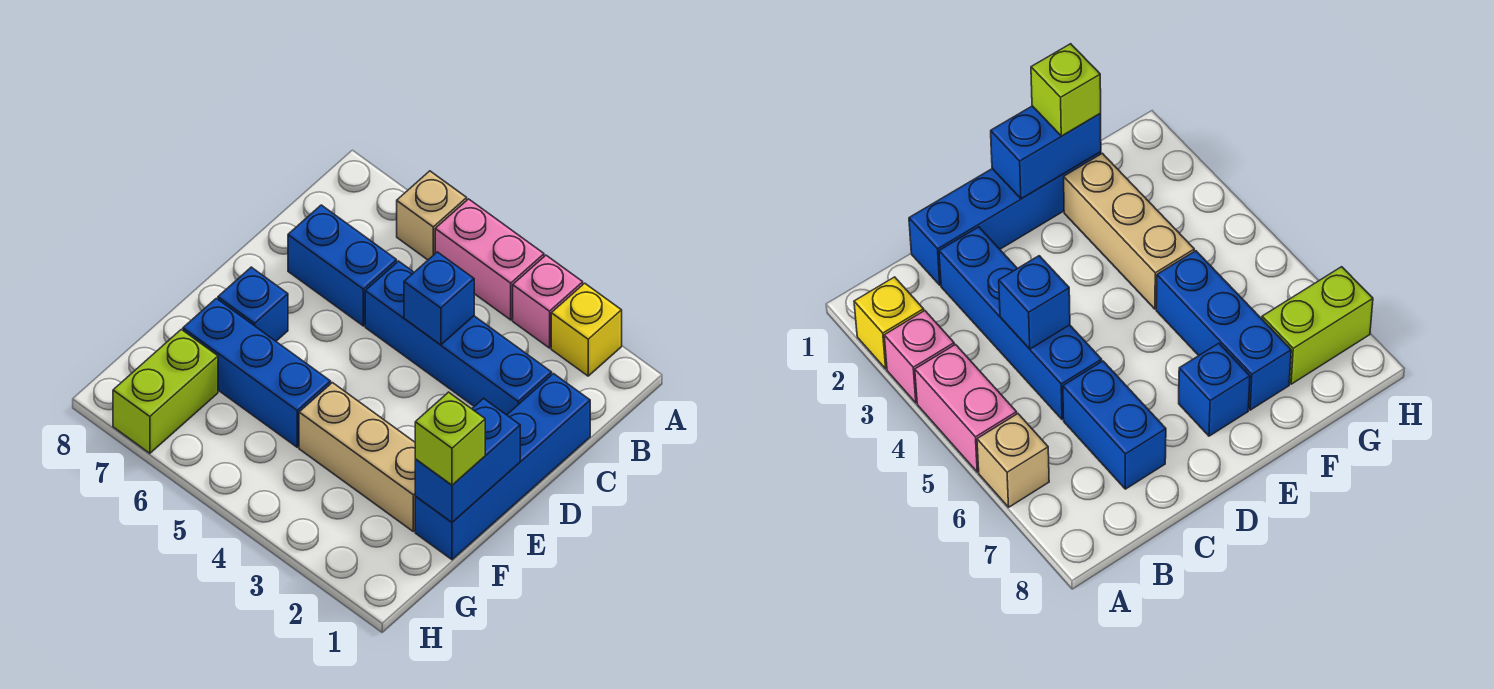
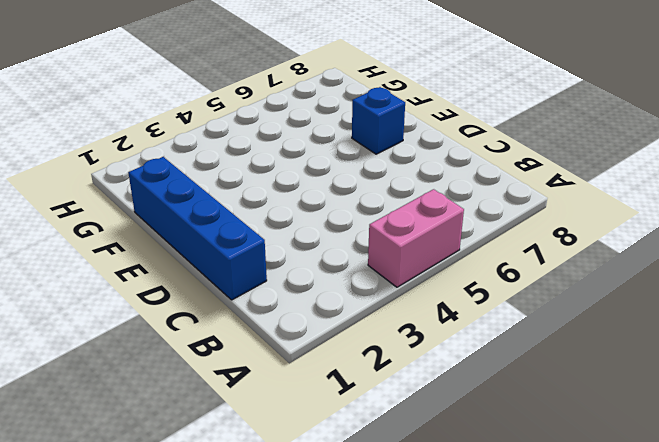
none -> yellow 1x1 brick [551,283,622,376]
none -> pink 1x1 brick [513,255,583,348]
none -> tan 1x1 brick [397,171,467,260]

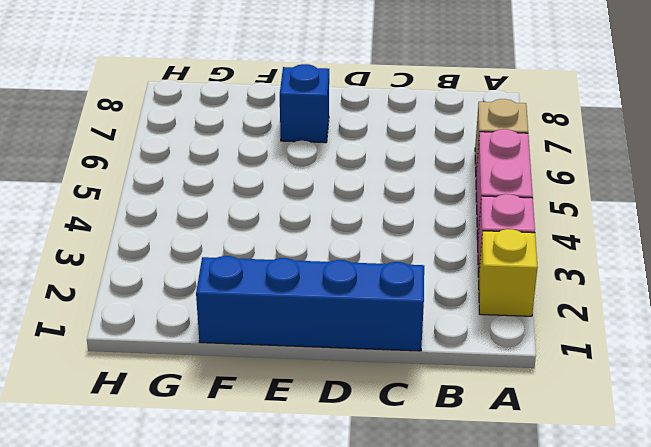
none -> blue 1x4 brick [365,261,552,415]
none -> blue 1x2 brick [288,205,397,326]
none -> tan 1x3 brick [299,383,415,531]

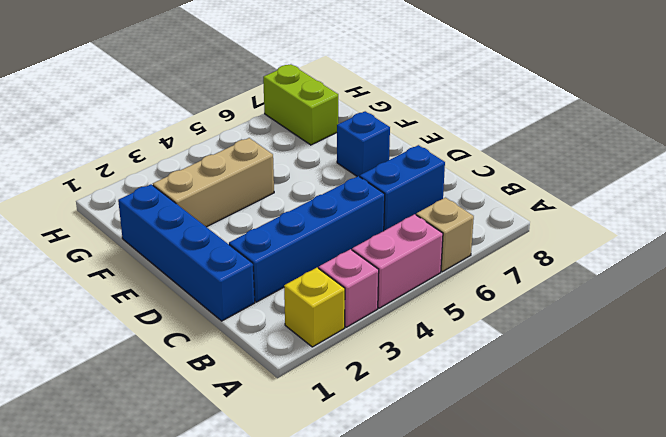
none -> blue 1x3 brick [183,298,331,447]
none -> blue 1x1 brick [404,252,474,345]
none -> blue 1x2 brick [415,399,520,522]

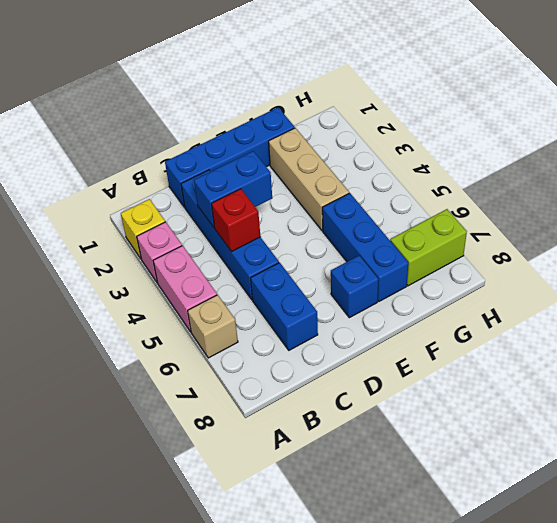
blue 1x2 brick [194,151,272,228] -> blue 1x2 brick moved to [415,399,520,522]
red 1x1 brick [212,189,260,252] -> blue 1x1 brick [404,252,474,345]
none -> lime 1x1 brick [415,392,485,485]

